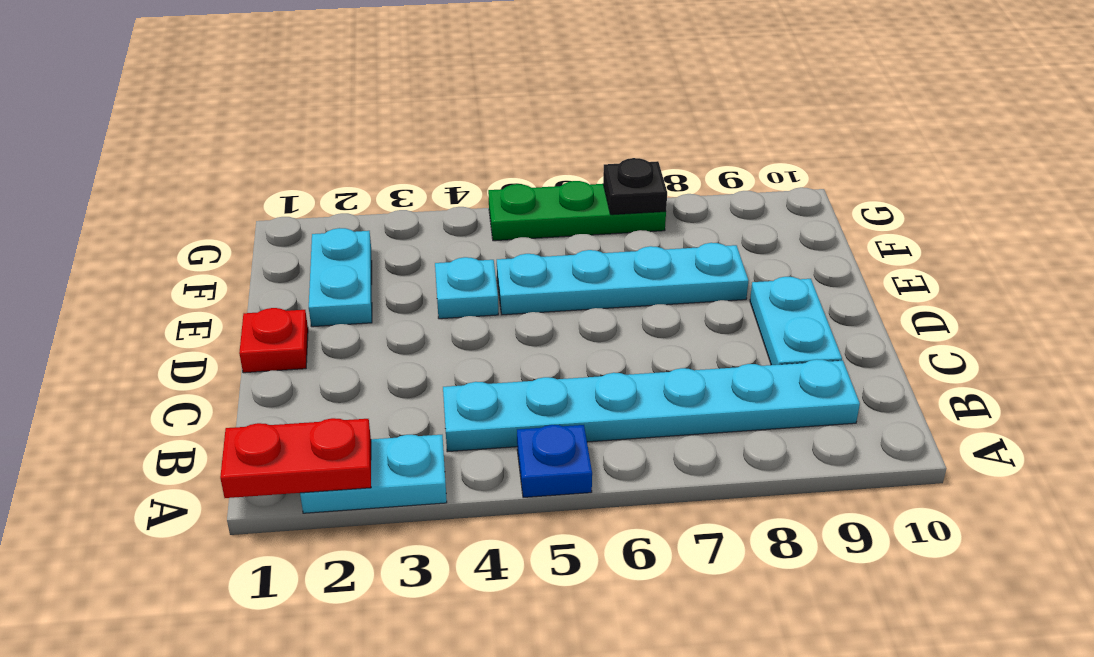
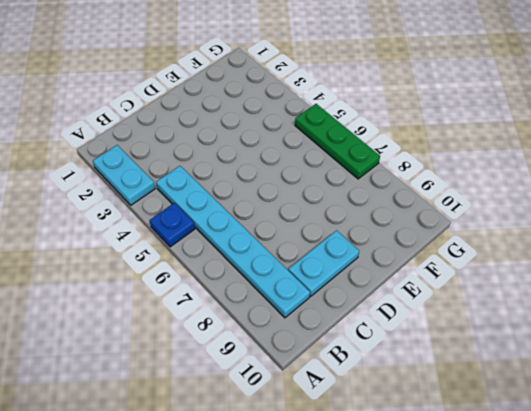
none -> red 1x1 plate [239,308,308,373]
none -> cyan 1x2 plate [309,228,372,327]

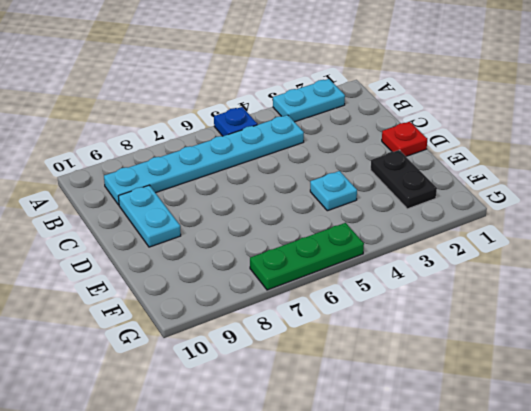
black 1x2 plate [371,150,437,209] -> cyan 1x2 plate [309,228,372,327]
none -> cyan 1x4 plate [497,243,748,315]
none -> red 1x2 plate [220,418,371,498]

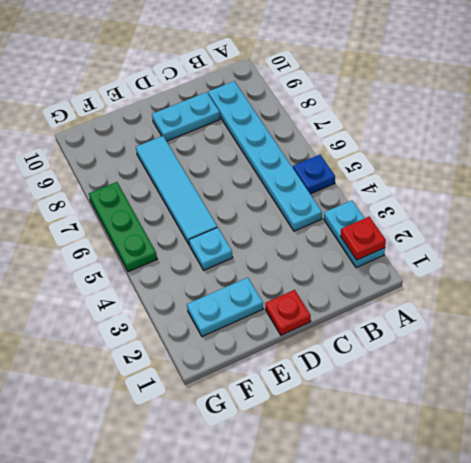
red 1x1 plate [341,217,386,260] -> red 1x2 plate [220,418,371,498]
cyan 1x4 tile [136,136,217,245] -> cyan 1x4 plate [497,243,748,315]
none -> black 1x1 plate [603,158,667,215]

